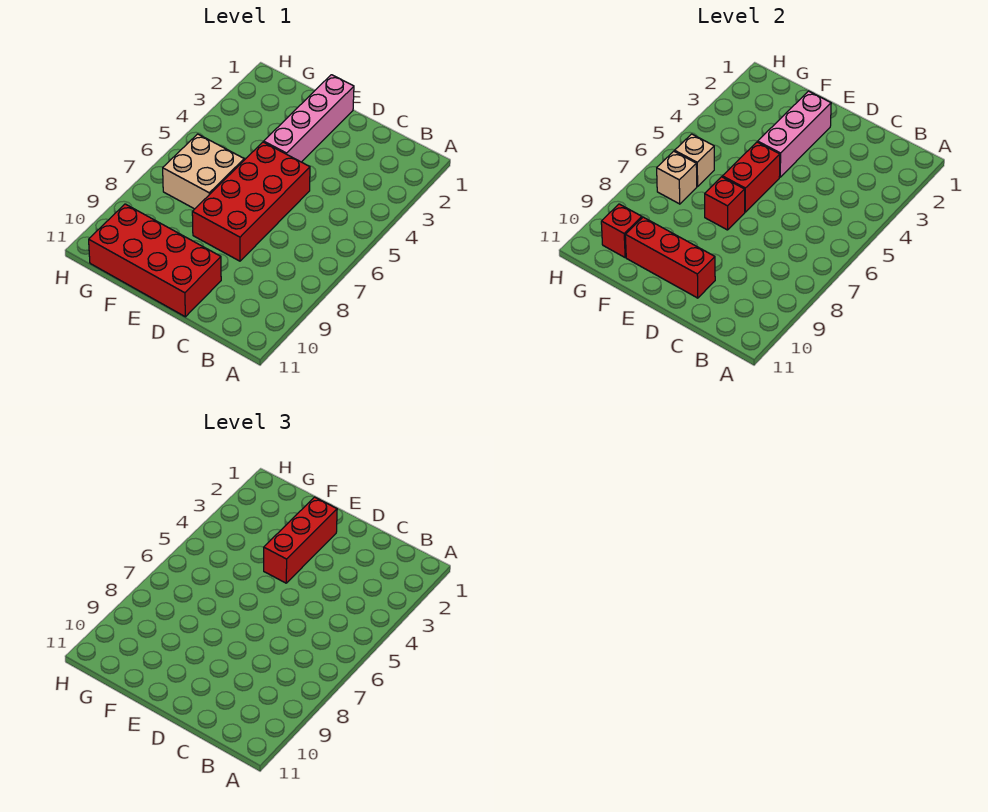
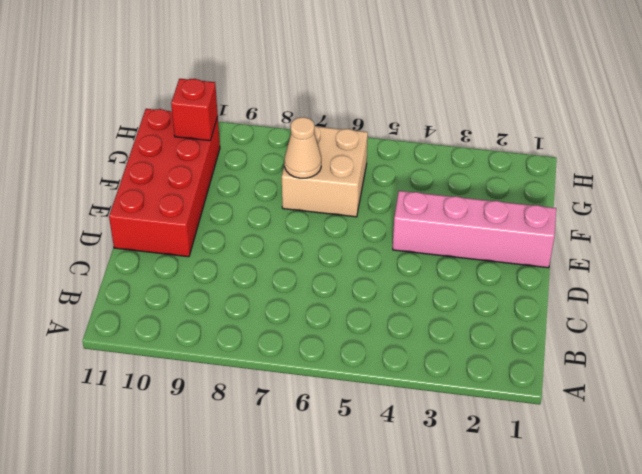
tan 1x1 cone [285,117,321,178] -> none
none -> red 2x4 brick [192,142,310,261]
none -> red 1x3 brick [625,217,715,298]
none -> pink 1x3 brick [758,91,831,177]

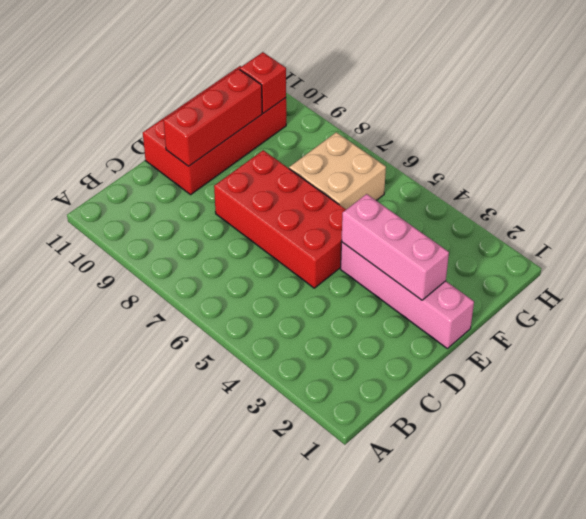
none -> red 1x2 brick [722,142,780,212]
none -> red 1x1 brick [705,177,745,230]
none -> tan 1x1 brick [675,134,714,186]

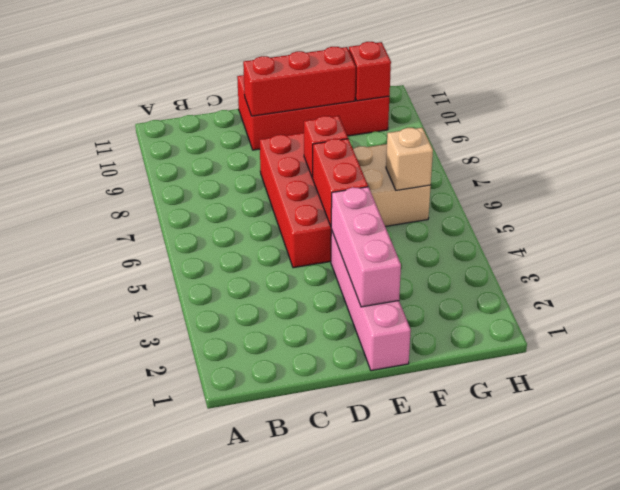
none -> tan 1x1 brick [657,151,697,204]
none -> red 1x3 brick [264,497,337,583]

